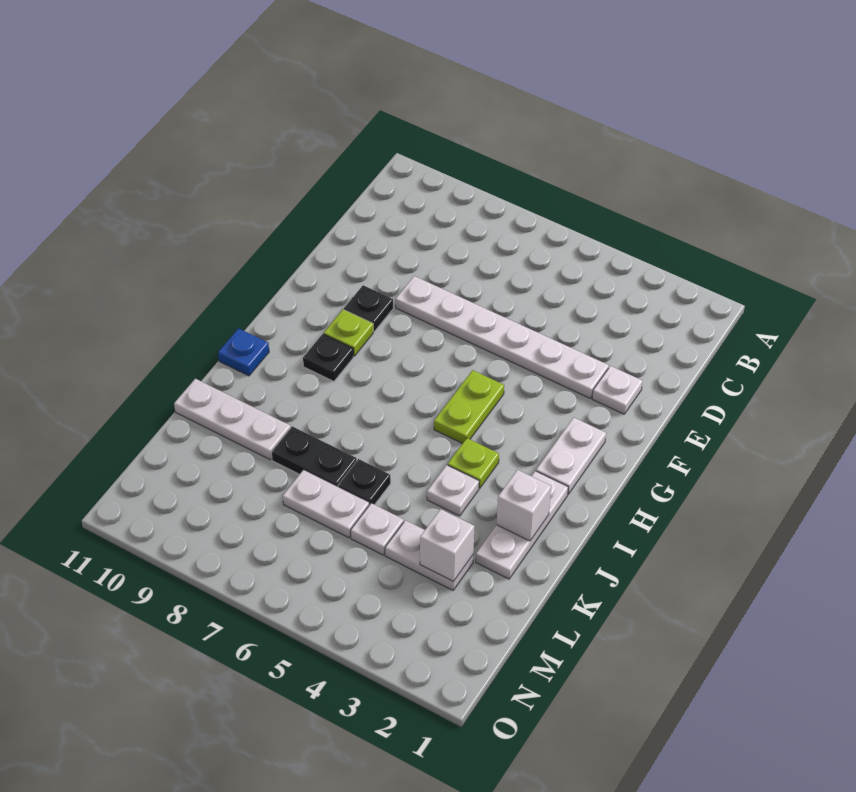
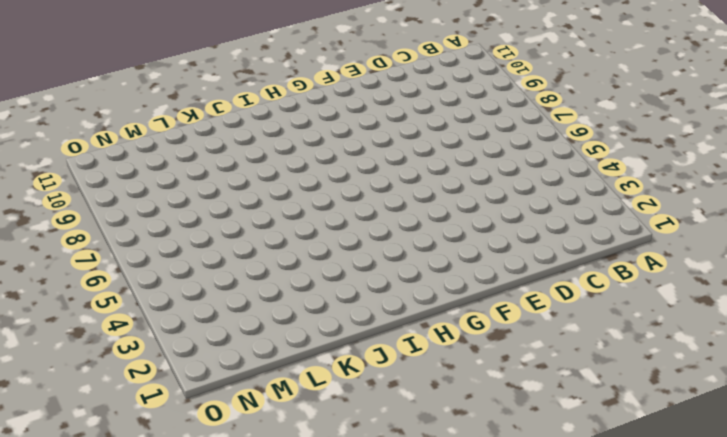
none -> white 1x1 plate [592,366,643,414]
none -> white 1x6 plate [396,276,609,398]
none -> black 1x1 plate [344,285,393,331]

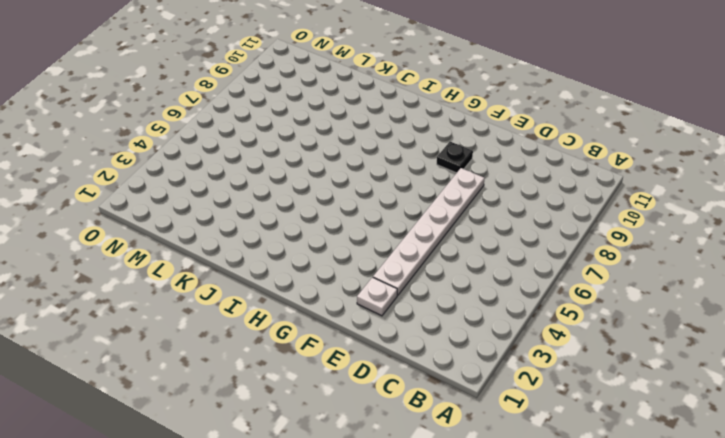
none -> white 1x2 plate [536,418,606,494]
none -> lime 1x2 plate [434,370,504,444]
none -> lime 1x1 plate [324,309,373,356]

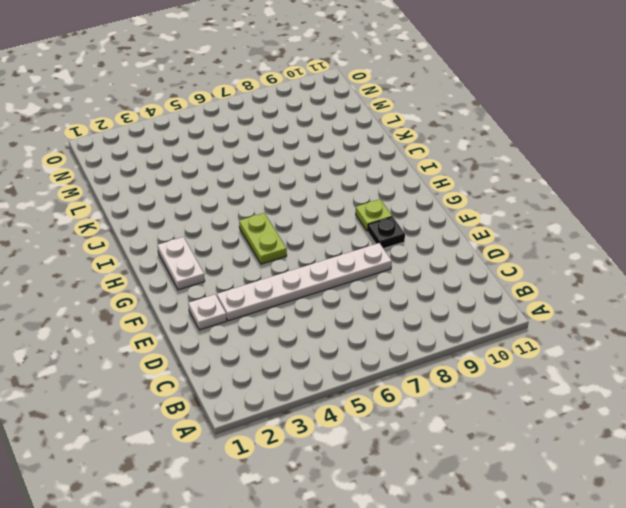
none -> black 1x1 plate [303,334,353,381]
none -> white 1x3 plate [476,471,568,579]
none -> lime 1x1 plate [448,438,499,488]

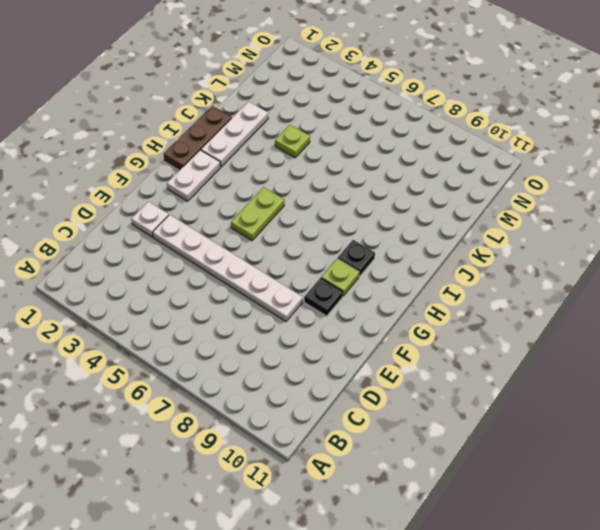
brown 1x3 plate [164,106,232,169] -> none
lime 1x1 plate [275,125,310,158] -> lime 1x1 plate moved to [448,438,499,488]
none -> blue 1x1 plate [218,328,269,376]
none -> white 1x1 plate [427,465,479,516]
none -> black 1x1 plate [338,459,391,505]

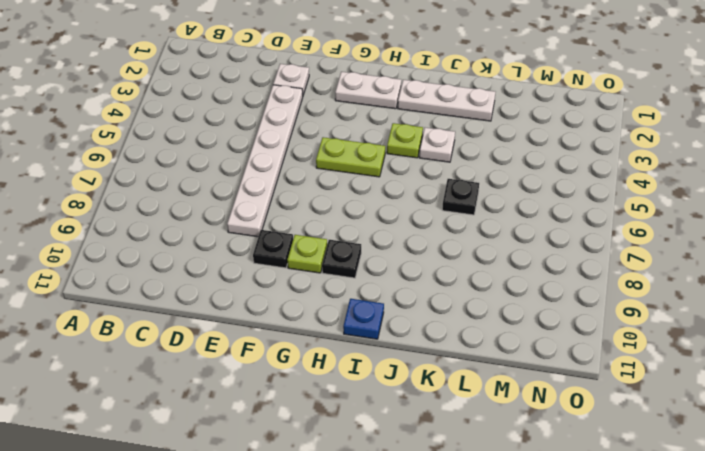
none -> black 1x2 plate [272,426,357,486]
none -> white 1x3 plate [174,379,291,460]
none -> white 1x2 plate [385,520,473,590]

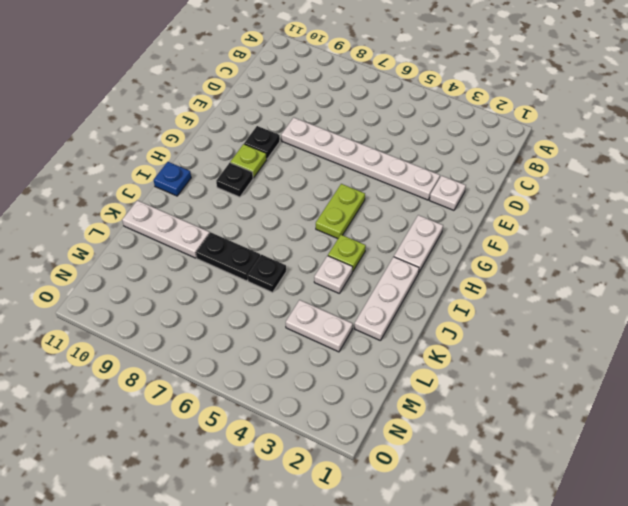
none -> white 1x1 plate [351,503,404,555]
none -> white 1x2 plate [283,470,369,538]
none -> white 1x1 brick [497,470,551,541]

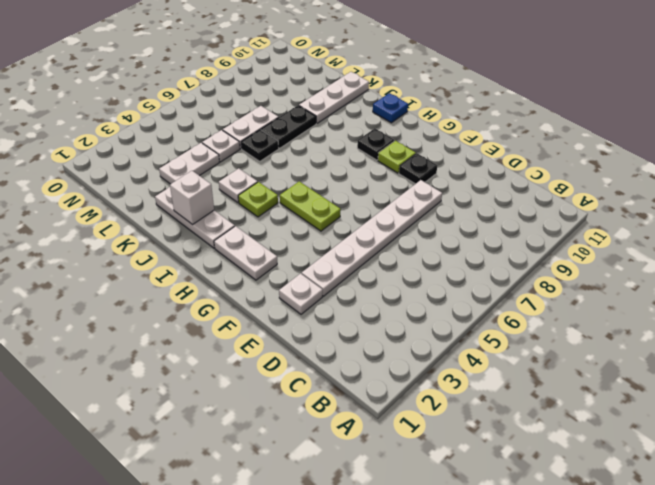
none -> white 1x1 brick [420,509,474,582]

